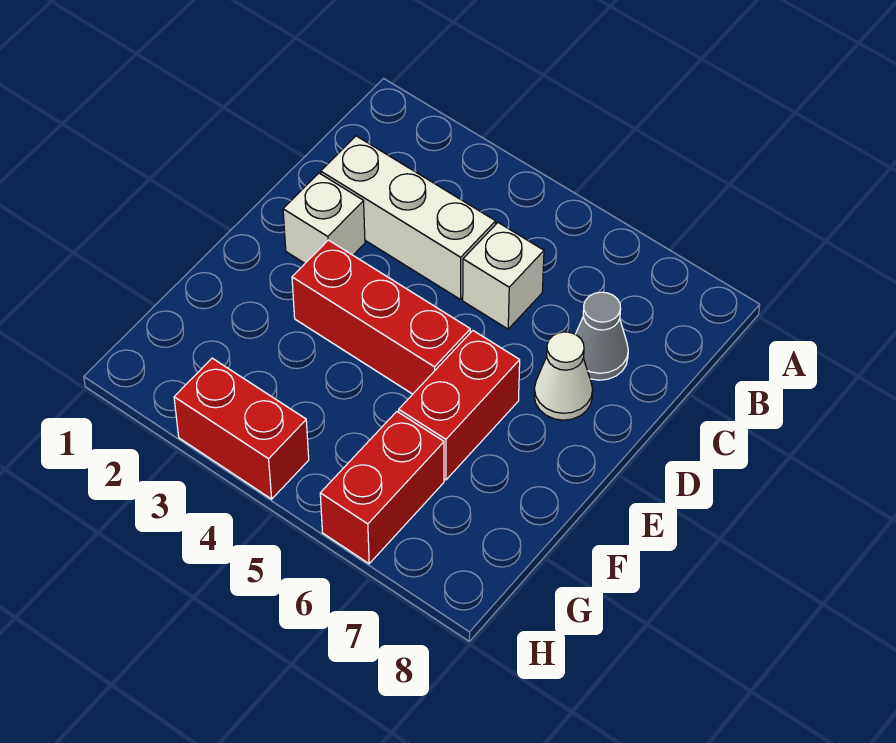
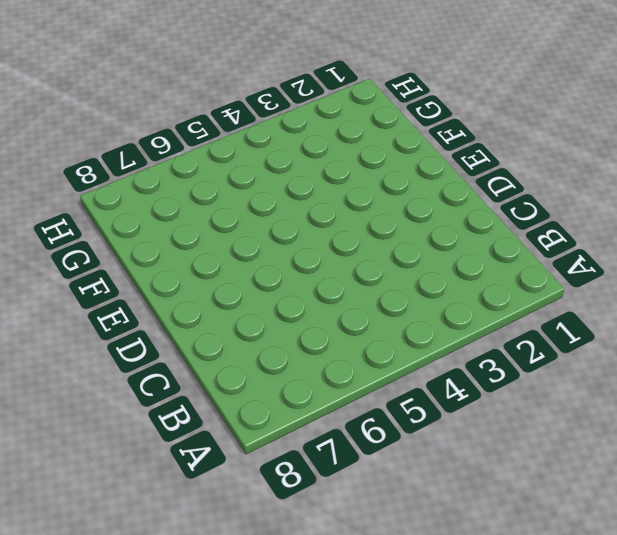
none -> white 1x3 brick [321,136,496,300]
none -> white 1x1 brick [463,223,544,329]

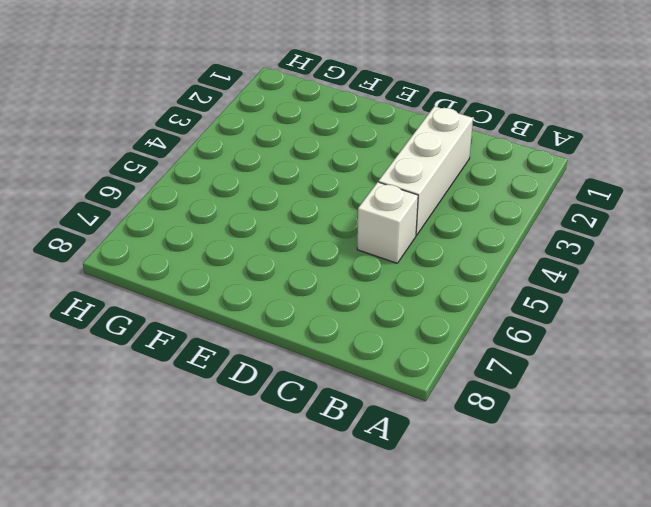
none -> grey 1x1 cone [575,292,628,380]
none -> white 1x1 brick [283,173,365,263]

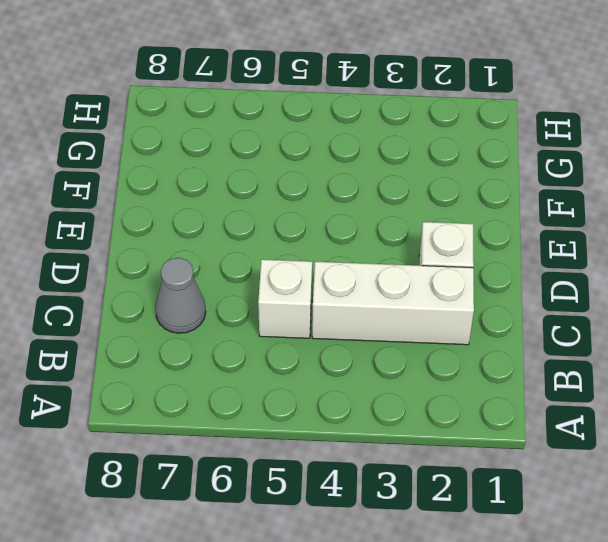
none -> white 1x1 cone [534,332,593,420]
none -> red 1x3 brick [292,240,470,394]

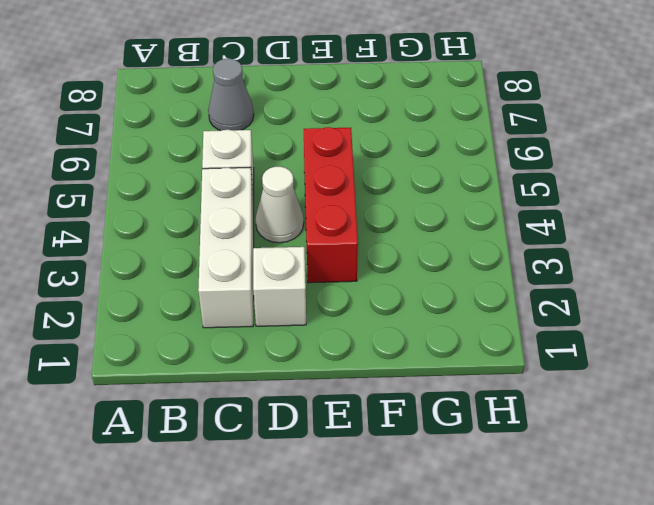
white 1x1 cone [256,167,304,243] -> white 1x1 cone moved to [534,332,593,420]
none -> red 1x2 brick [399,331,520,480]
none -> red 1x2 brick [320,412,444,564]

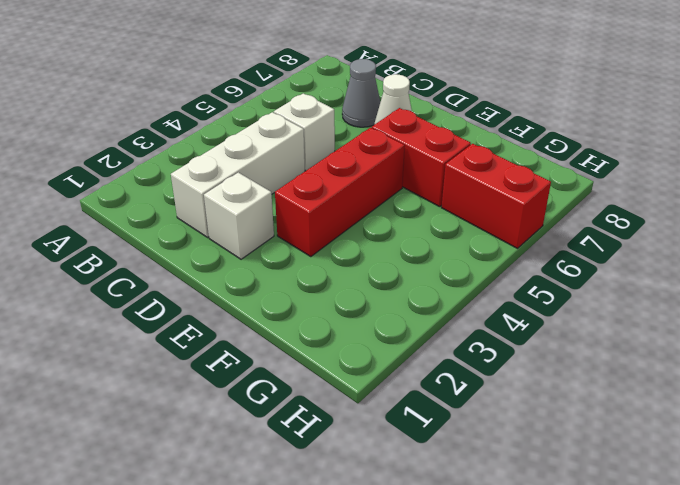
none -> red 1x2 brick [174,358,309,499]

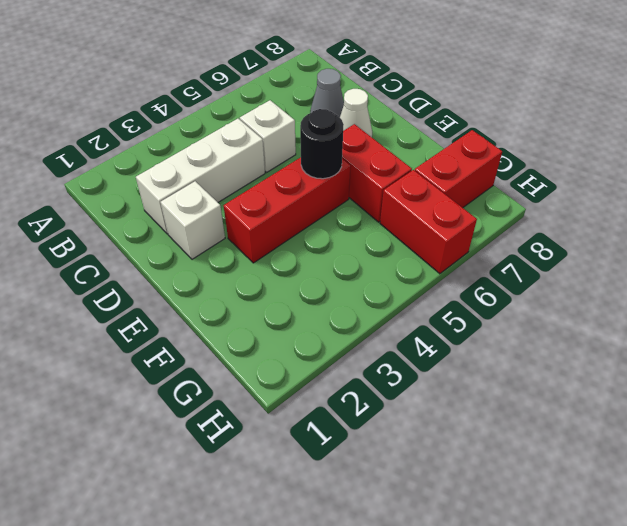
black 1x1 round brick [300,109,344,179] -> none
red 1x2 brick [415,130,502,208] -> red 1x2 brick moved to [174,358,309,499]

